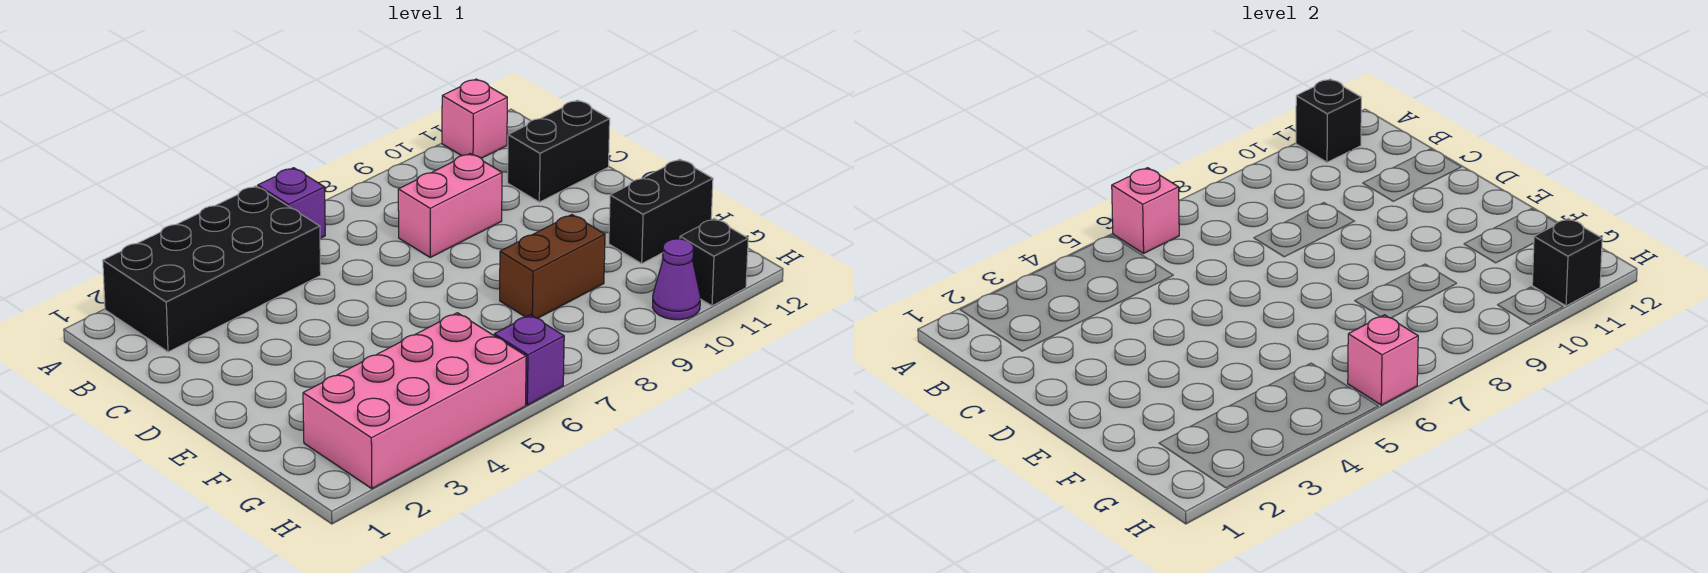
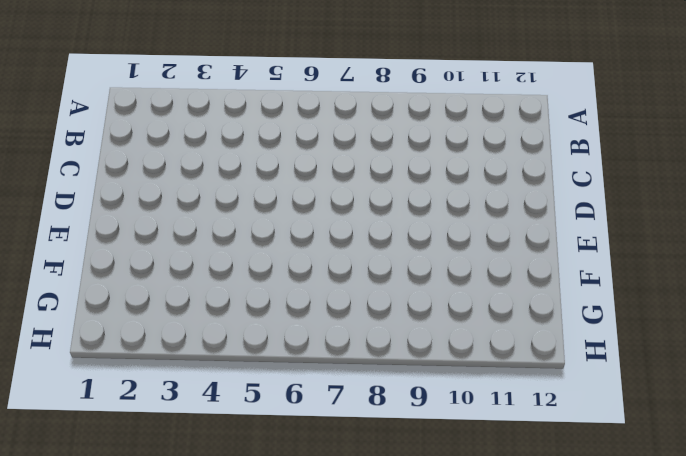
none -> black 2x4 brick [103,186,321,352]
none -> purple 1x1 brick [258,168,325,238]
none -> pink 1x1 brick [442,79,507,158]

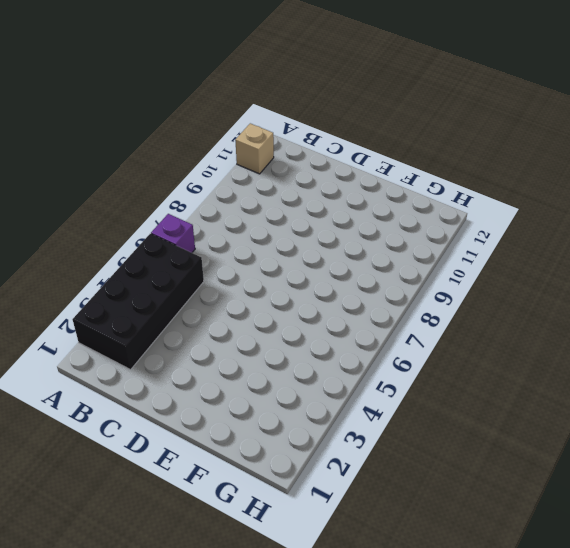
tan 1x1 brick [235,123,274,174] -> pink 1x1 brick [442,79,507,158]
none -> pink 1x2 brick [398,154,502,257]
none -> black 1x2 brick [508,100,610,202]
none -> brown 1x2 brick [500,215,605,318]

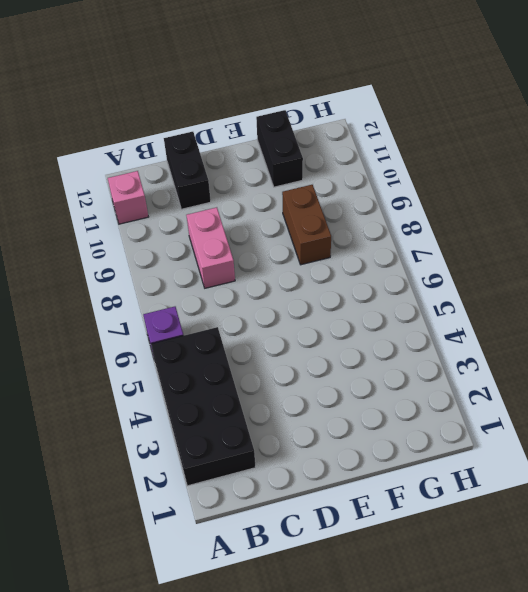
none -> pink 2x4 brick [303,313,526,489]
none -> purple 1x1 brick [494,315,564,405]
none -> purple 1x1 cone [653,239,700,320]

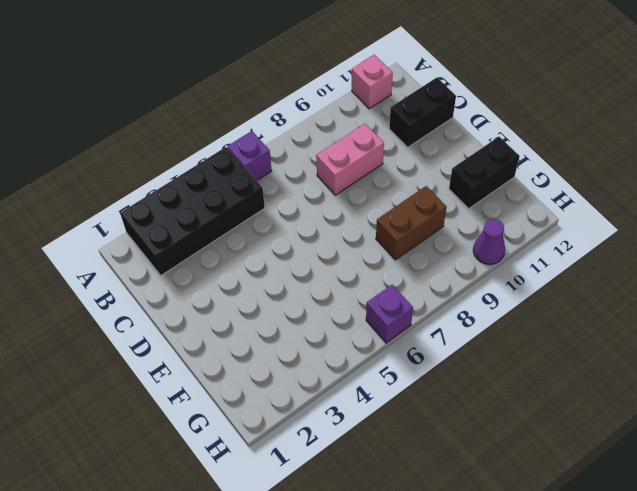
none -> pink 2x4 brick [303,313,526,489]
none -> black 1x1 brick [680,218,748,306]
none -> pink 1x1 brick [1112,168,1179,253]

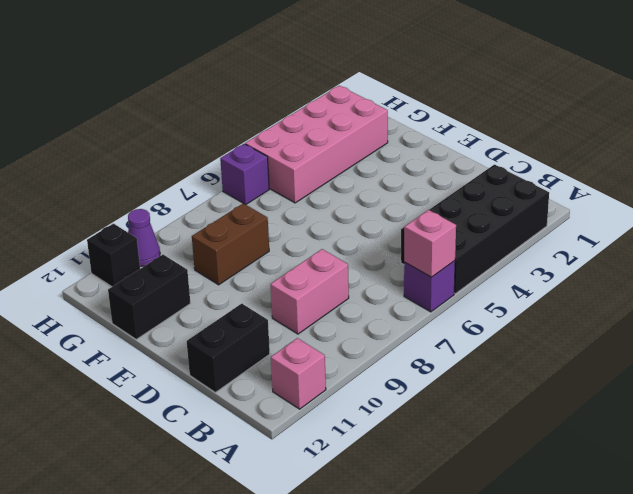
none -> black 1x1 brick [1296,79,1361,162]
none -> pink 1x1 brick [1348,315,1418,405]
none -> black 1x1 brick [1532,218,1602,306]

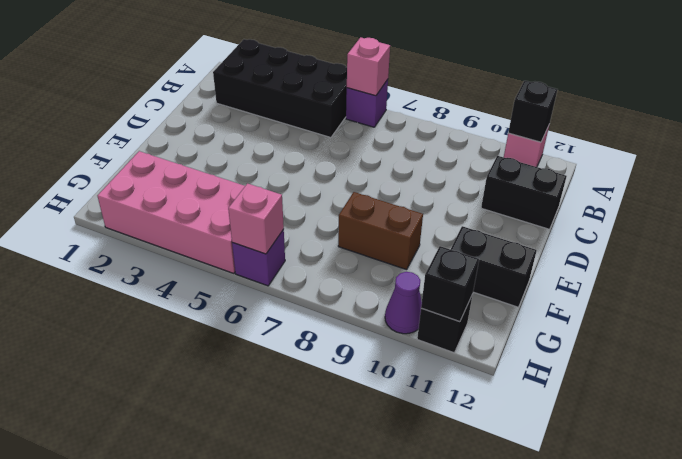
none -> pink 1x2 brick [398,154,502,257]

